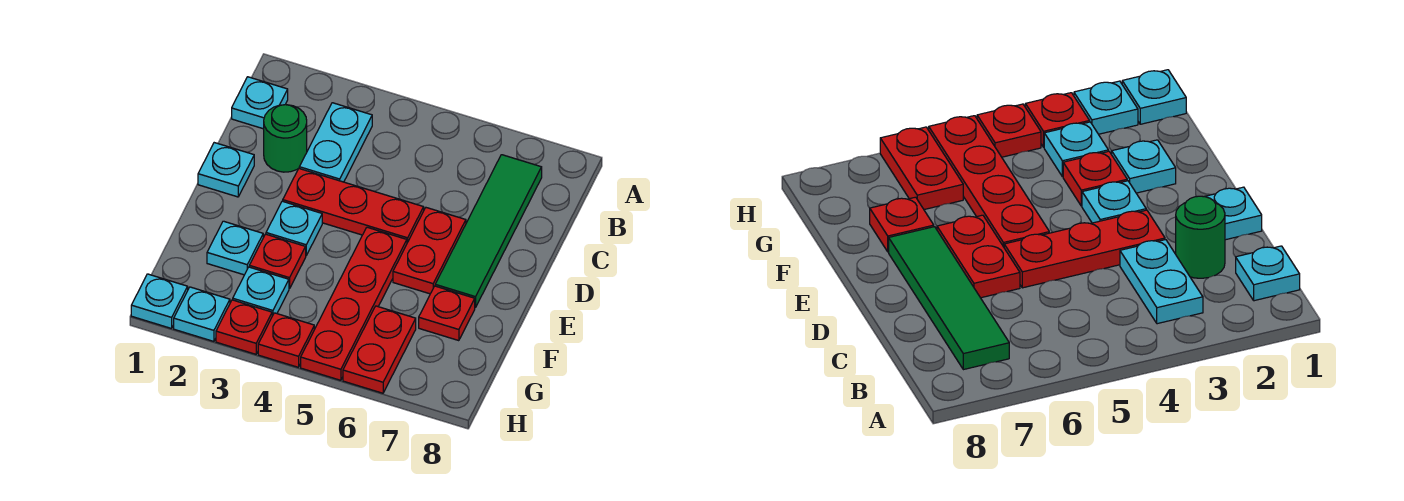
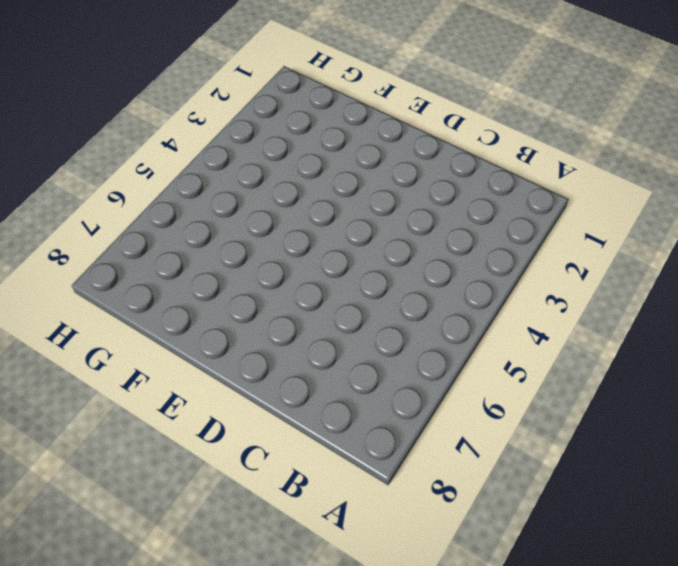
none -> cyan 1x1 plate [232,77,288,129]
none -> cyan 1x2 plate [299,103,372,182]
none -> green 1x4 tile [435,155,542,308]

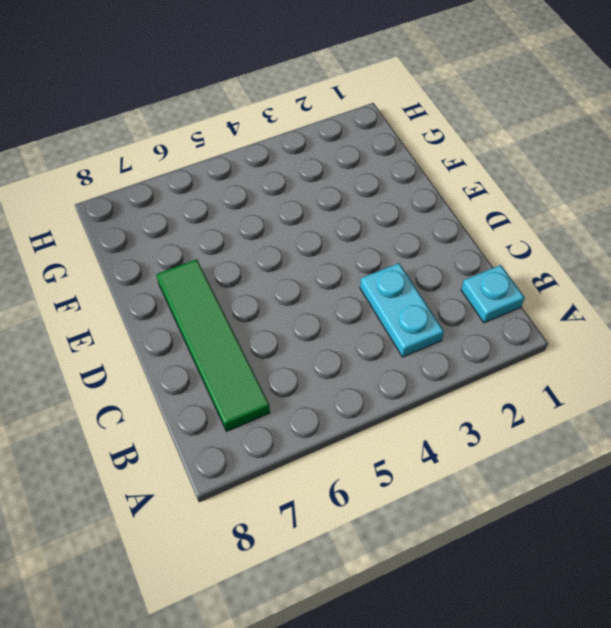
none -> green 1x1 round brick [264,105,307,172]
none -> cyan 1x1 plate [198,143,254,197]
none -> red 1x3 plate [283,169,424,243]

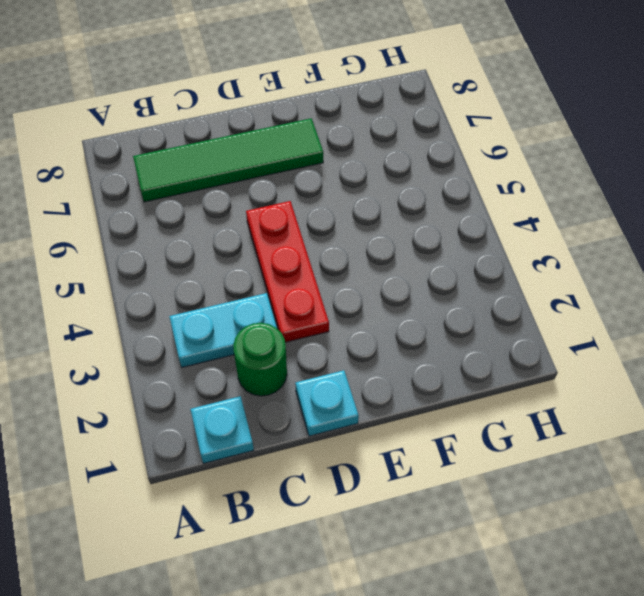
none -> red 1x2 plate [393,208,466,294]
none -> cyan 1x1 plate [266,201,322,255]
none -> red 1x4 plate [301,227,407,380]

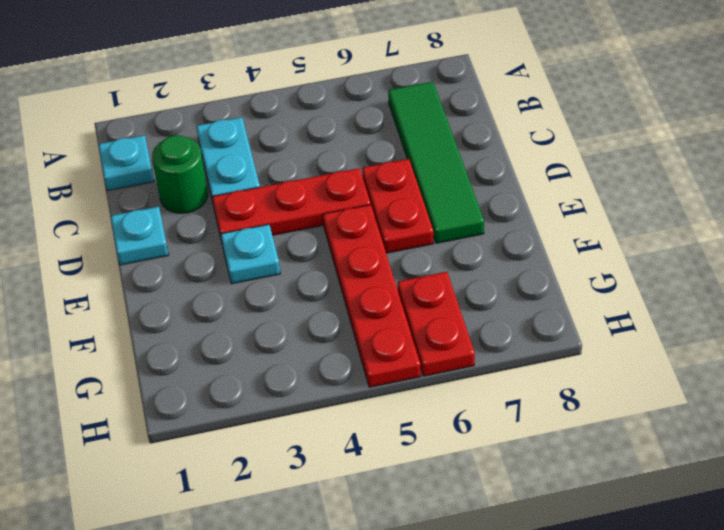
none -> cyan 1x1 plate [207,221,263,275]
none -> red 1x1 plate [249,234,306,289]
none -> red 1x1 plate [419,286,475,341]

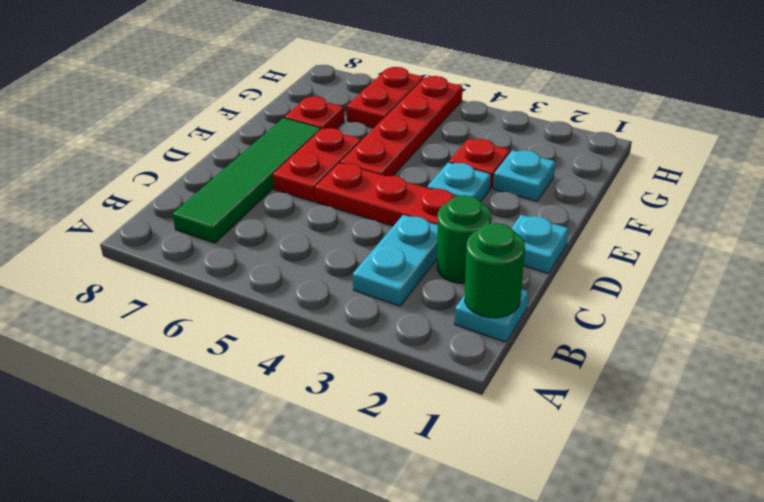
green 1x1 round brick [465,223,525,318] -> none
none -> cyan 1x1 plate [233,267,289,316]
none -> cyan 1x1 plate [131,274,188,328]
none -> cyan 1x1 plate [174,287,230,341]

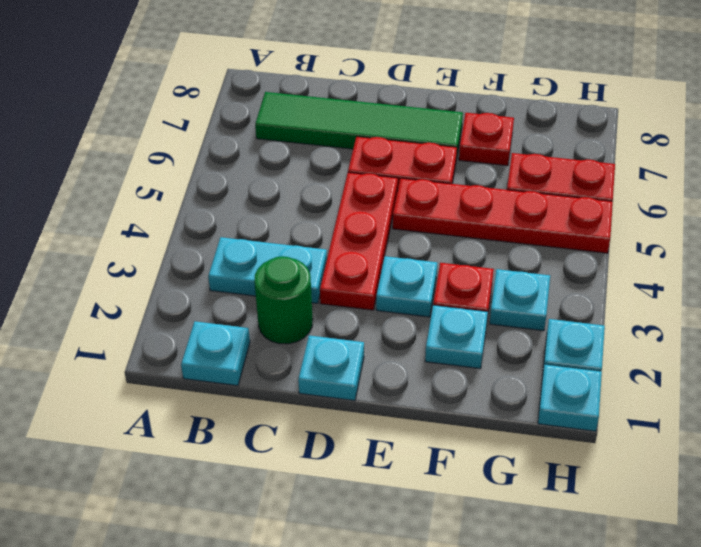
none -> red 1x1 plate [216,300,272,354]
none -> red 1x1 plate [258,313,314,367]

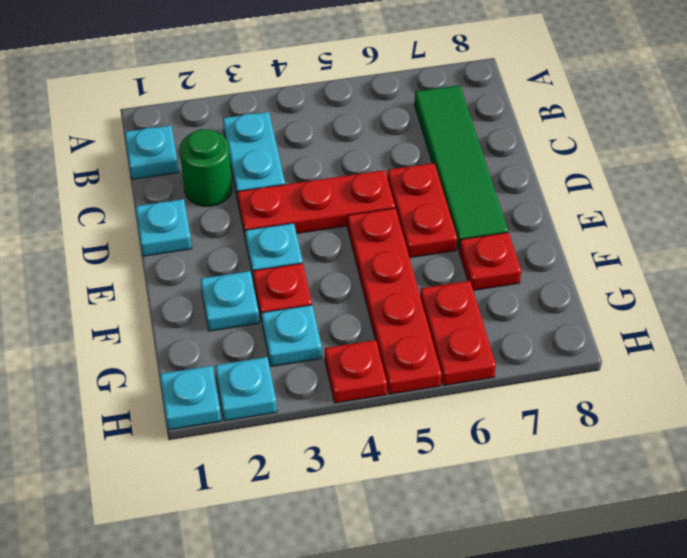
none -> red 1x1 plate [216,300,272,354]

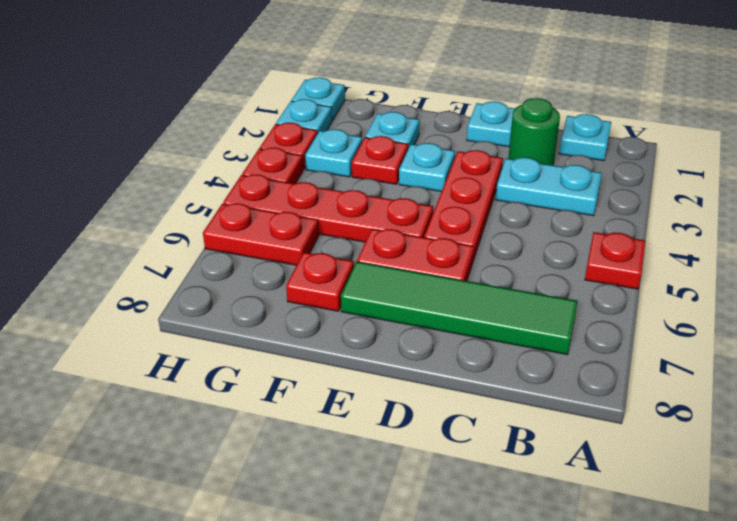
red 1x1 plate [585,232,646,289] -> none

